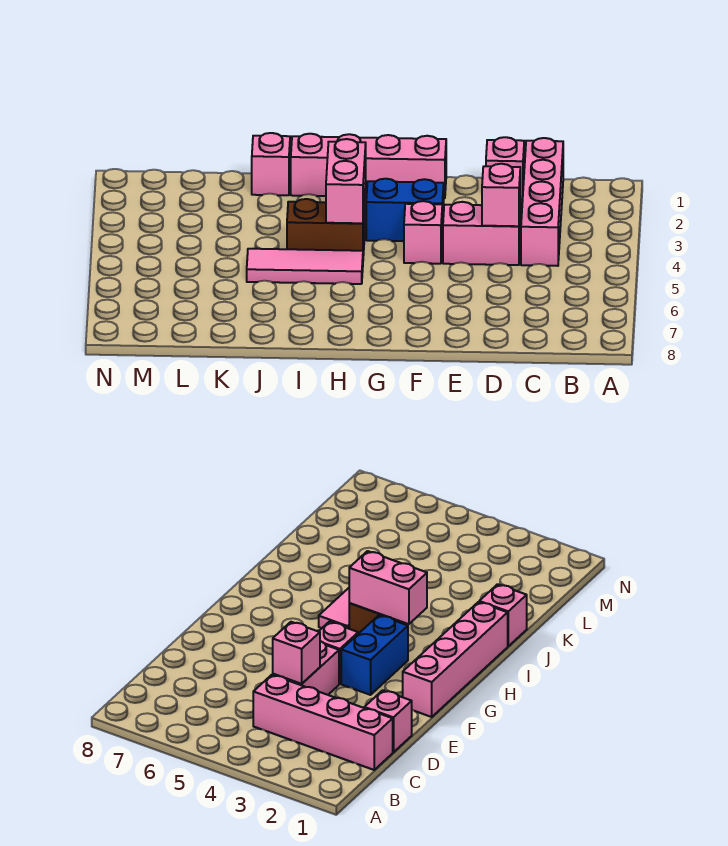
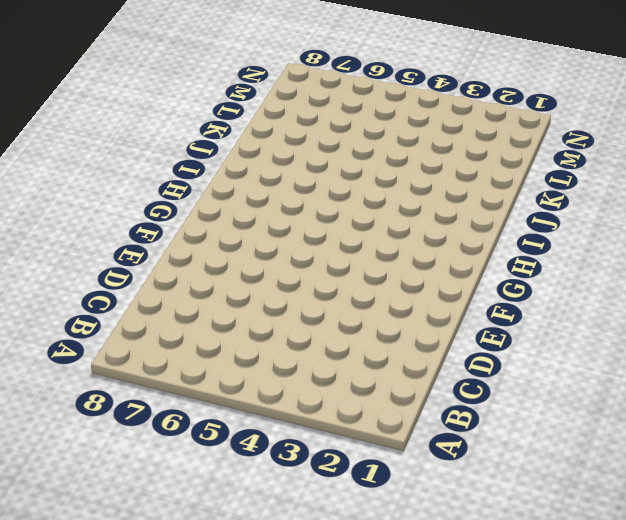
none -> pink 1x4 brick [521,138,563,266]
none -> pink 1x1 brick [486,137,524,200]

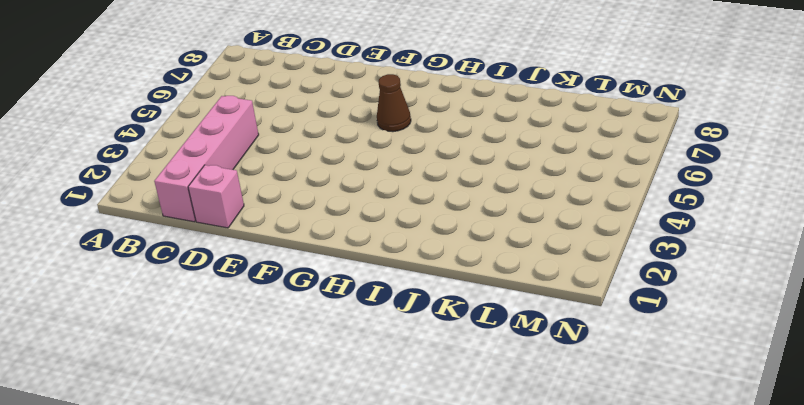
brown 1x1 cone [377,74,411,132] -> none
none -> pink 1x2 brick [443,202,520,265]
none -> pink 1x4 brick [290,134,446,198]

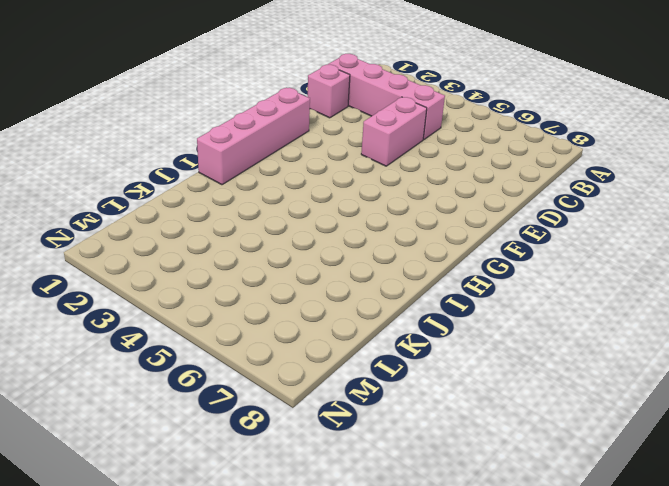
none -> blue 1x2 brick [366,179,444,241]
none -> pink 1x1 brick [404,201,442,264]

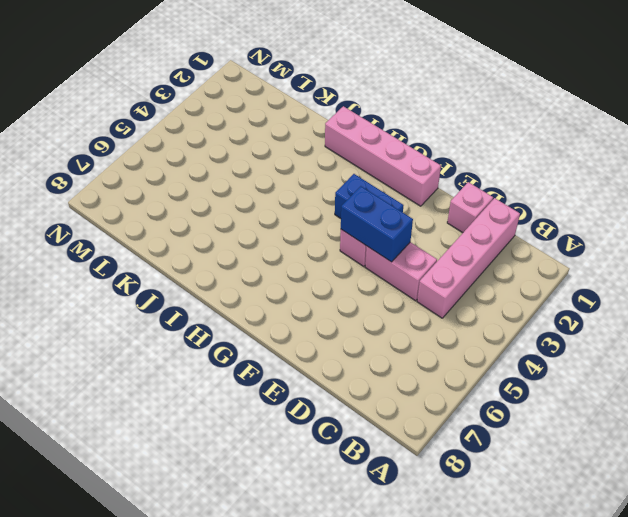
blue 1x2 brick [341,186,413,262] -> none
none -> brown 1x2 brick [287,199,364,256]
none -> pink 1x3 tile [247,249,363,284]

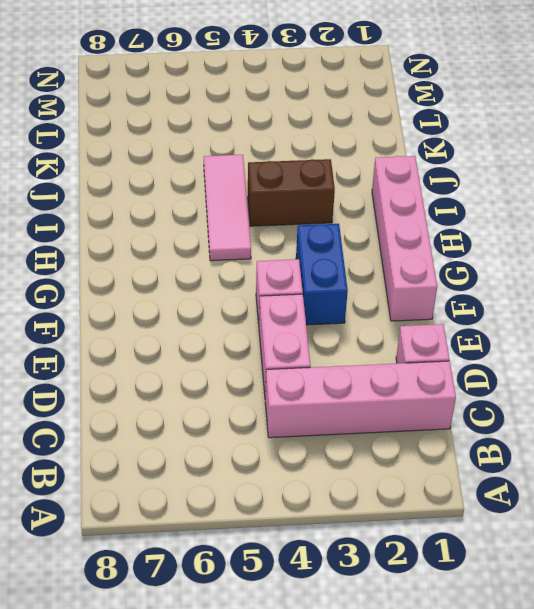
brown 1x2 brick [248,159,335,226] -> brown 1x2 brick turned to [287,199,364,256]
none -> pink 1x1 brick [252,133,290,195]
none -> pink 1x1 brick [482,164,520,226]

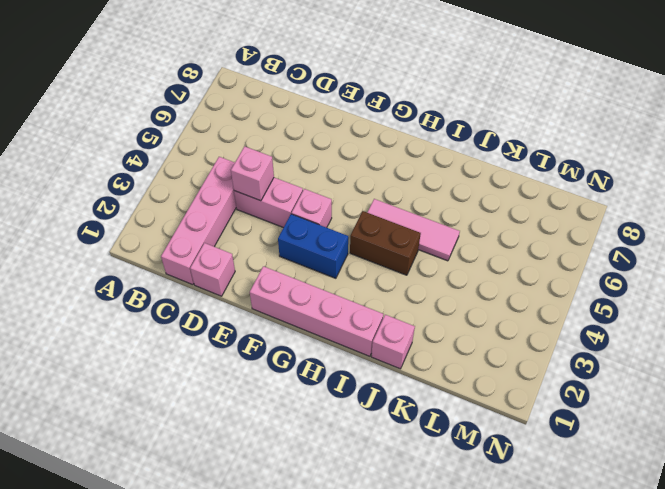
none -> pink 1x2 brick [326,139,366,223]

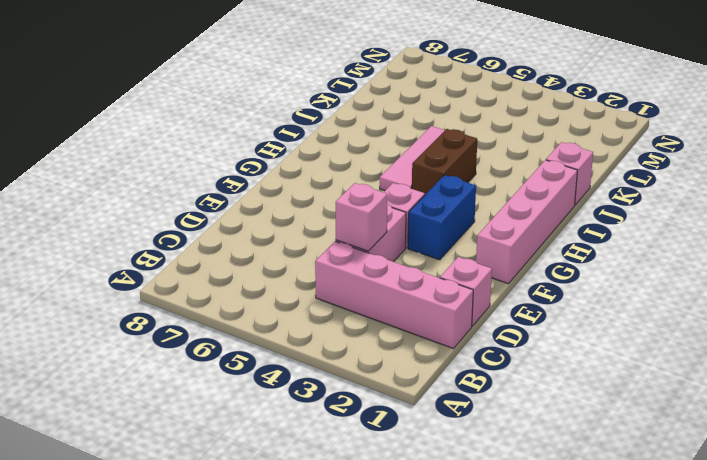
none -> pink 1x2 brick [326,139,366,223]

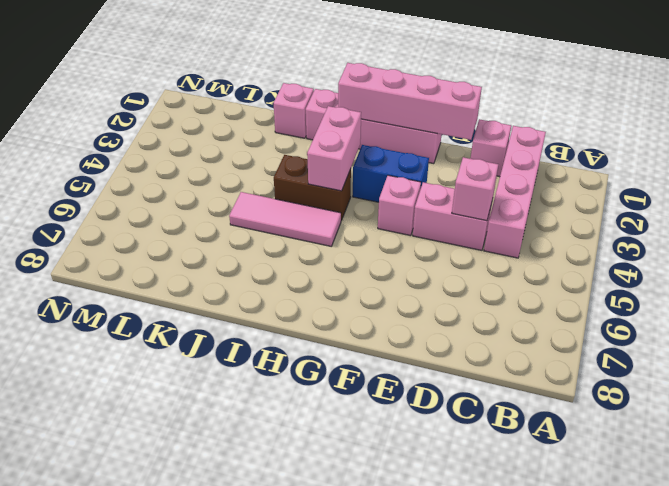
pink 1x4 brick [338,63,482,140] -> none

